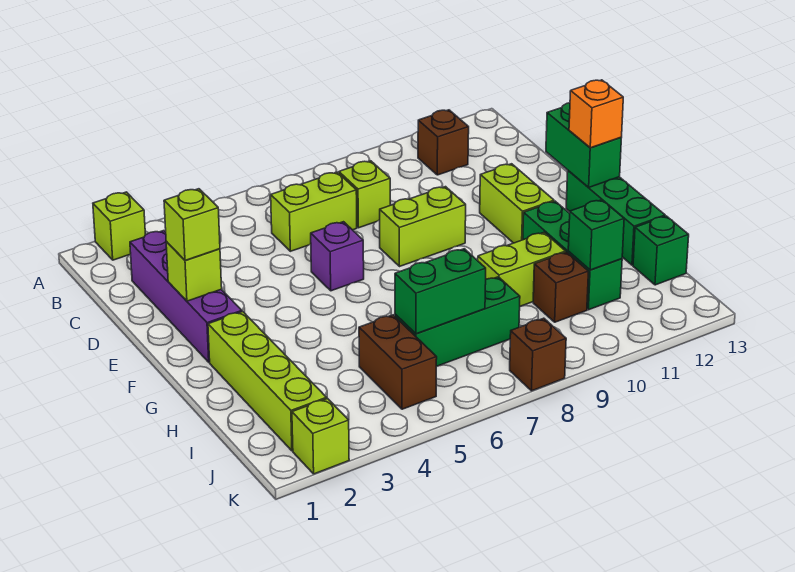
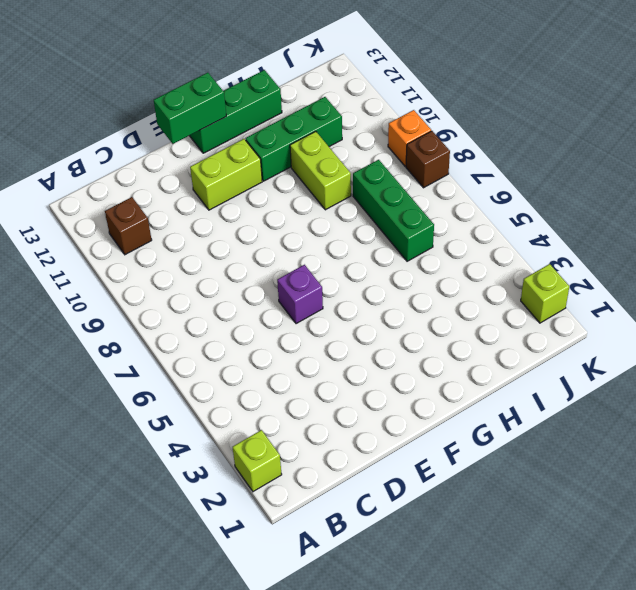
orange 1x1 brick [388,110,431,166] -> orange 1x1 brick moved to [569,80,623,148]
none -> purple 1x4 brick [130,231,242,362]
none -> lime 1x2 brick [271,172,357,251]
none -> lime 1x1 brick [339,161,390,228]

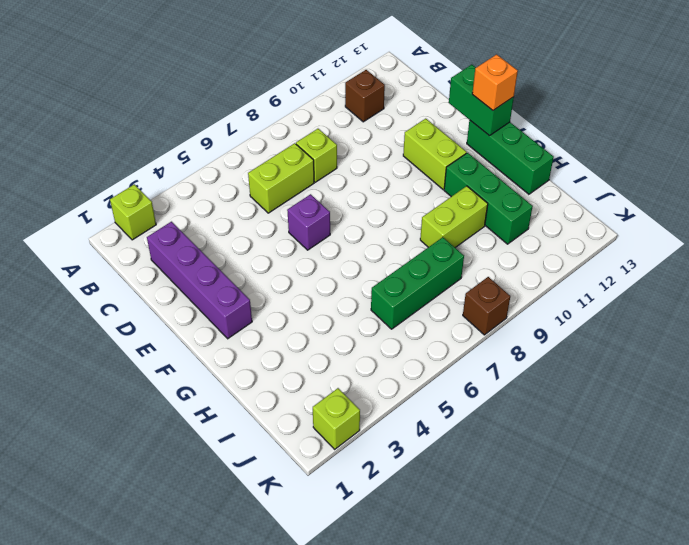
none -> lime 1x2 brick [380,187,466,267]
none -> lime 1x4 brick [208,312,327,451]
none -> brown 1x2 brick [359,315,437,409]

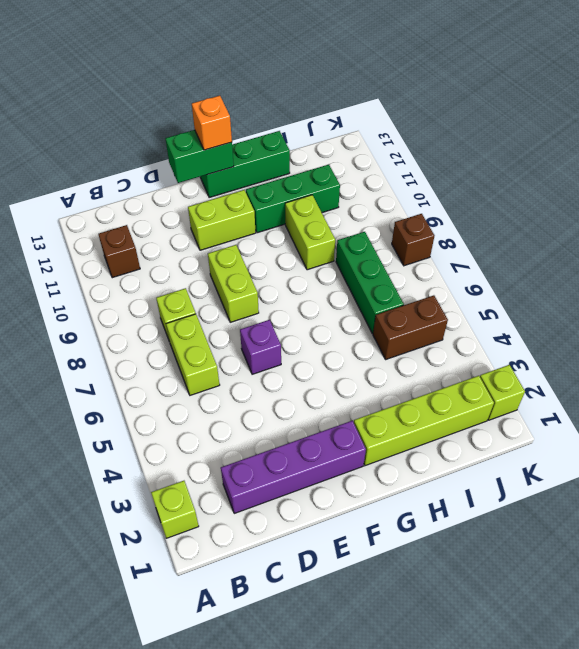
none -> brown 1x1 brick [533,252,588,322]
none -> green 1x1 brick [633,216,689,285]
none -> lime 1x1 brick [166,241,222,301]

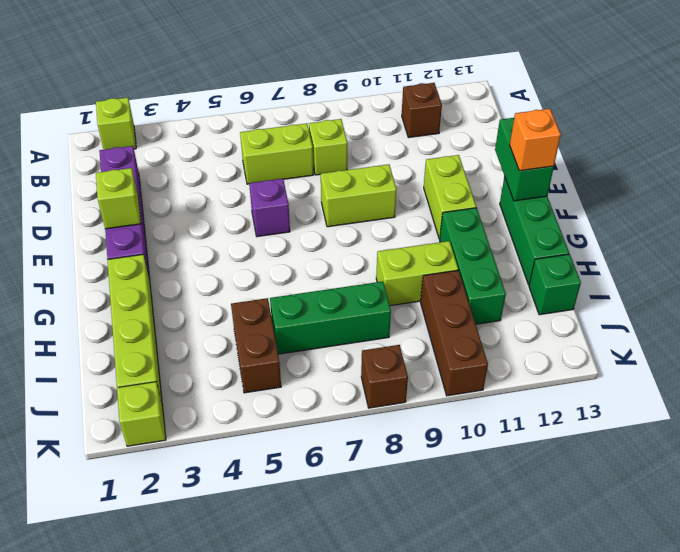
brown 1x3 brick [421,270,488,396] -> brown 1x1 brick [533,252,588,322]
none -> green 1x2 brick [395,249,486,334]
none -> green 1x1 brick [568,200,624,270]
none -> lime 1x1 brick [164,189,220,260]

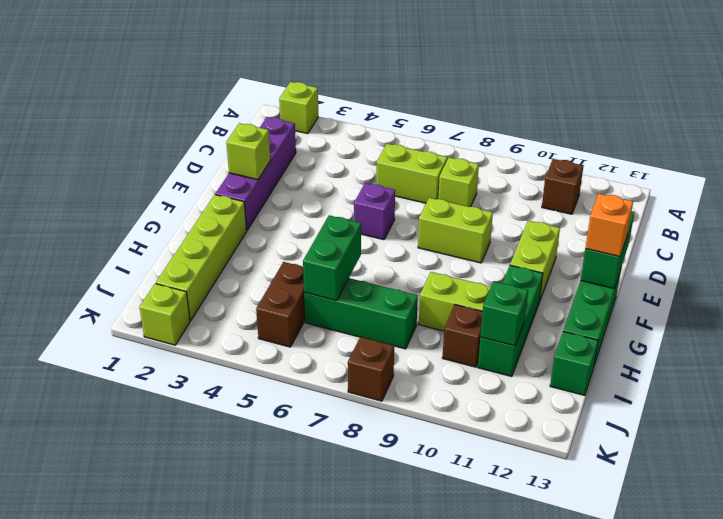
green 1x2 brick [303,215,361,301] -> green 1x2 brick turned to [395,249,486,334]
none -> lime 1x1 brick [164,189,220,260]

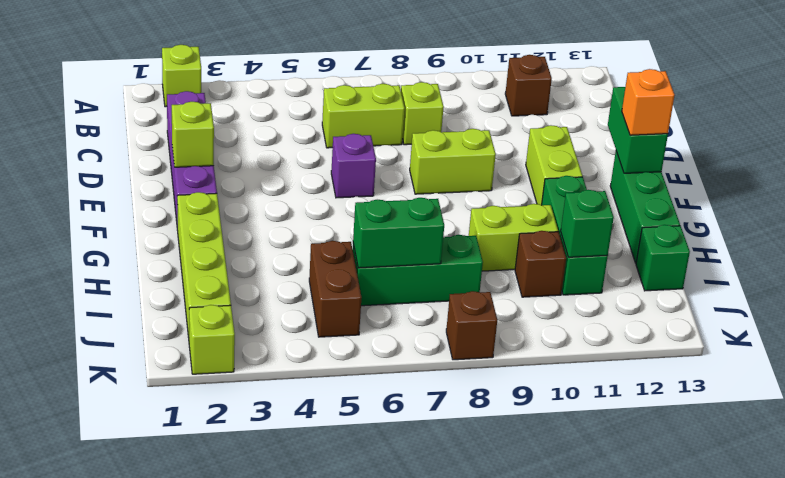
none -> lime 1x1 brick [164,189,220,260]

